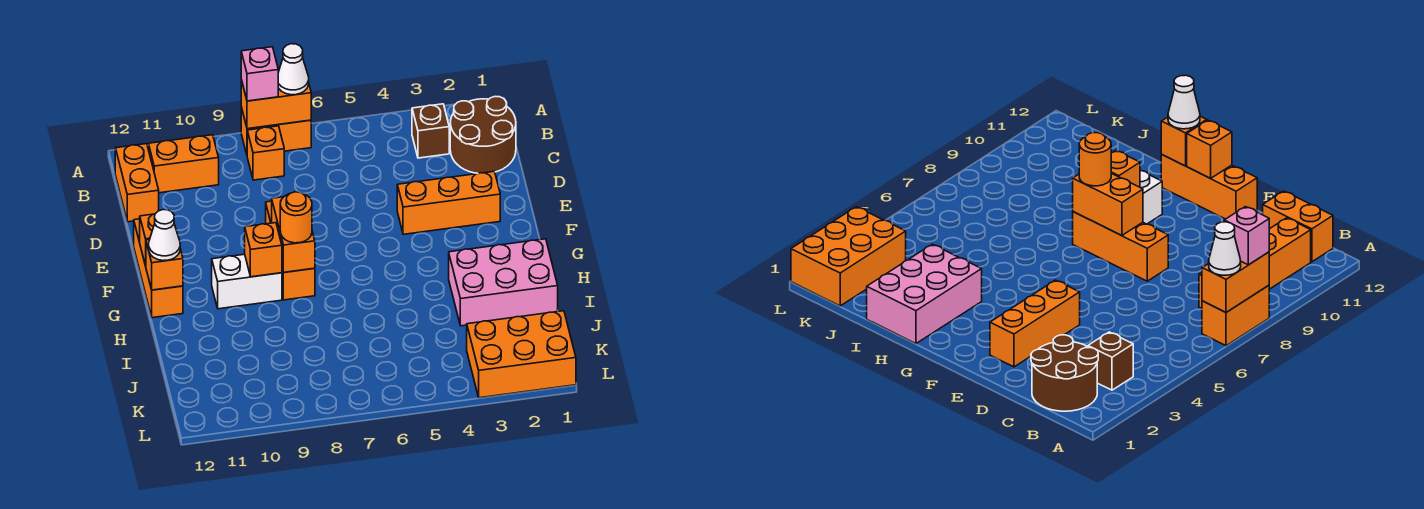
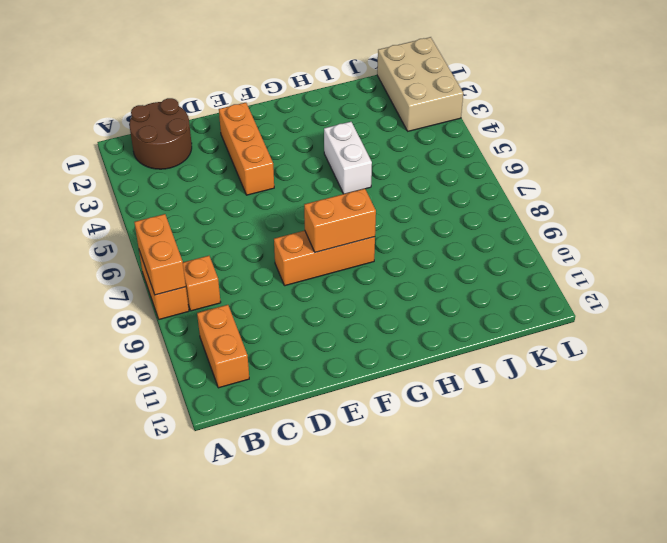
white 1x2 brick [324,122,372,194] -> white 1x2 brick moved to [212,254,282,309]
tan 2x3 brick [377,37,463,131] -> orange 2x3 brick [467,311,576,398]
none -> brown 1x1 brick [412,104,449,158]
none -> orange 1x2 brick [115,144,159,222]
none -> orange 1x3 brick [134,219,183,318]

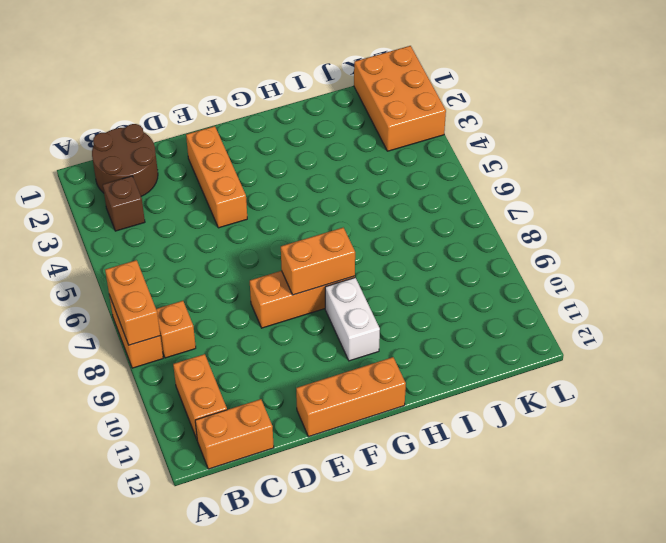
none -> pink 2x3 brick [449,239,558,326]
none -> orange 1x1 brick [140,214,155,266]
none -> orange 1x1 brick [245,223,282,277]

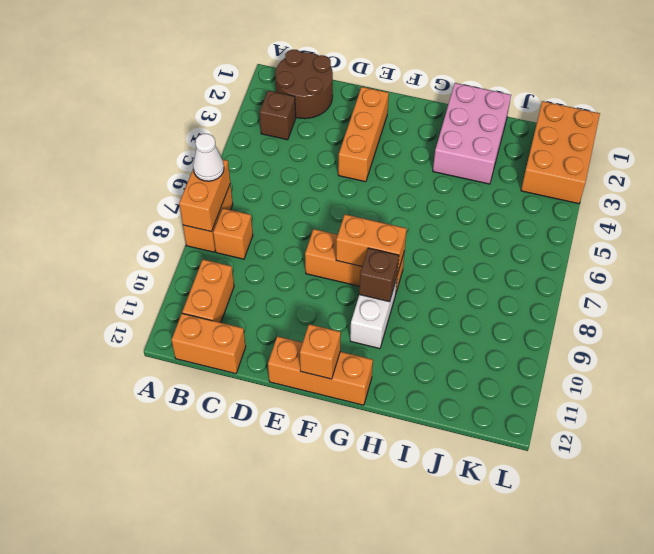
brown 1x1 brick [359,248,399,302] -> orange 1x1 brick [245,223,282,277]
none -> orange 1x1 brick [146,239,183,290]
none -> pink 1x1 brick [241,47,278,101]
none -> orange 1x1 round brick [280,192,312,243]

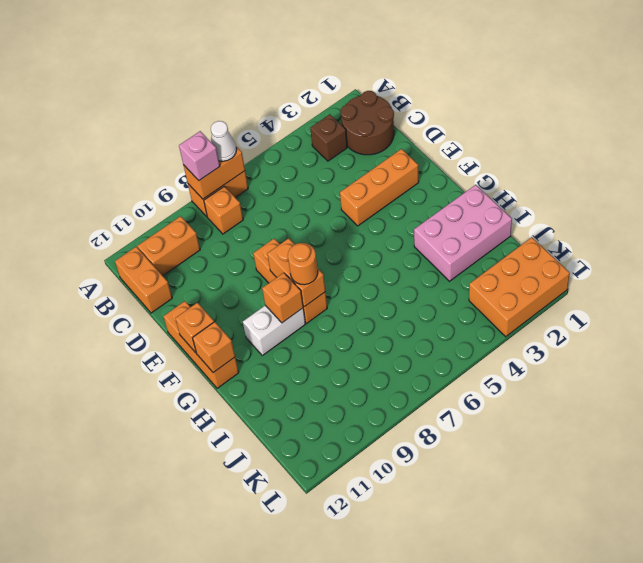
none -> white 1x1 cone [149,210,180,261]

